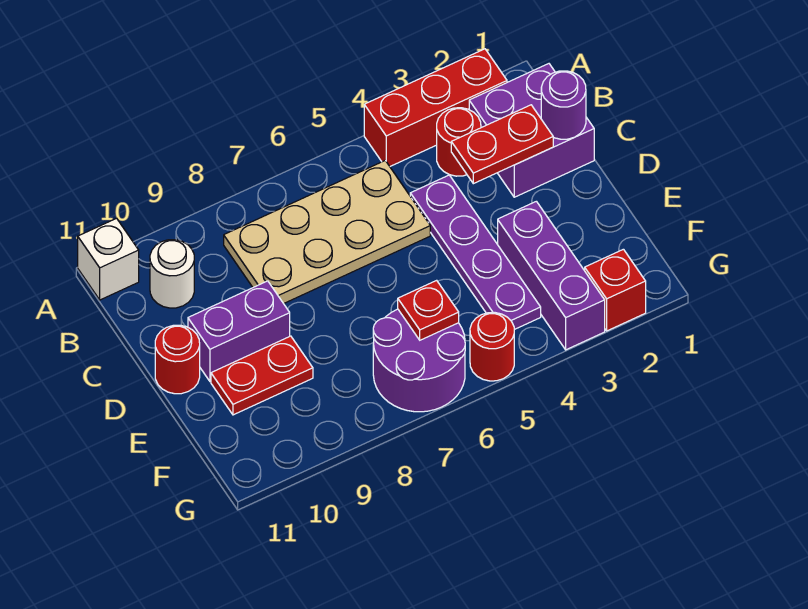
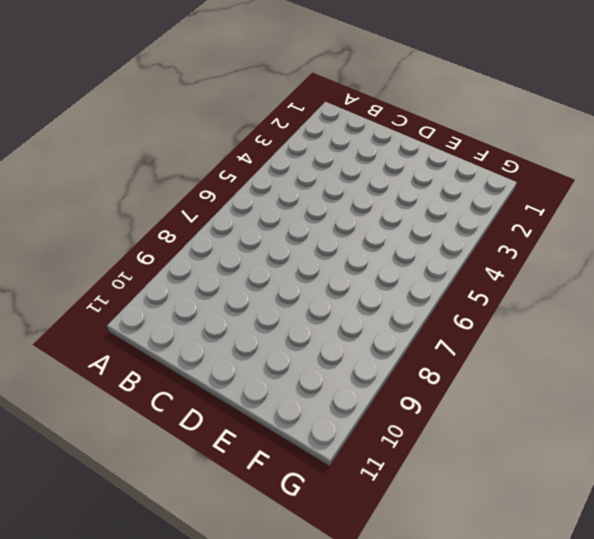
none -> red 1x3 brick [364,49,507,166]
none -> white 1x1 brick [78,218,139,300]
none -> purple 2x2 brick [469,64,594,197]

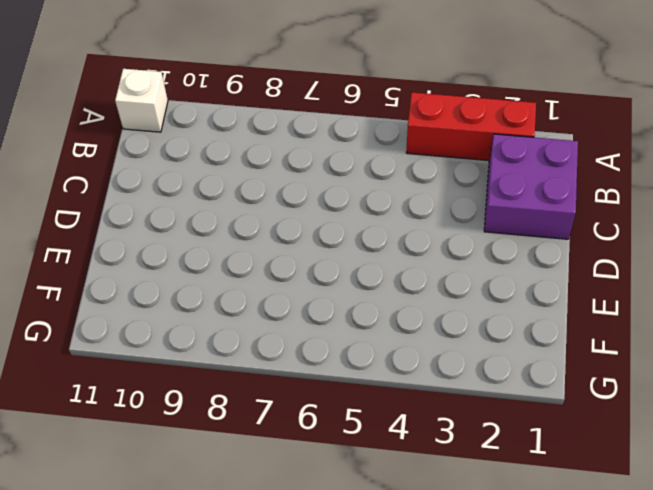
none -> red 1x1 round brick [437,108,481,176]
none -> tan 2x4 plate [224,161,430,304]
none -> white 1x1 round brick [150,240,194,308]

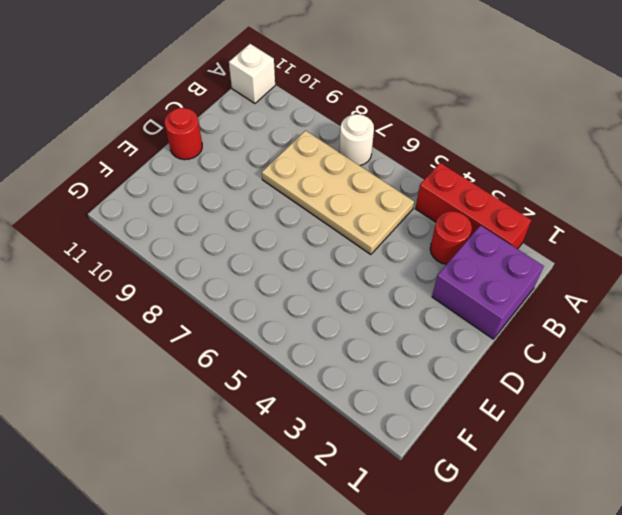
white 1x1 round brick [339,114,374,166] -> white 1x1 round brick moved to [150,240,194,308]
none -> purple 1x4 plate [410,175,541,330]
none -> purple 1x2 brick [188,281,290,381]
none -> purple 1x3 brick [498,201,605,350]

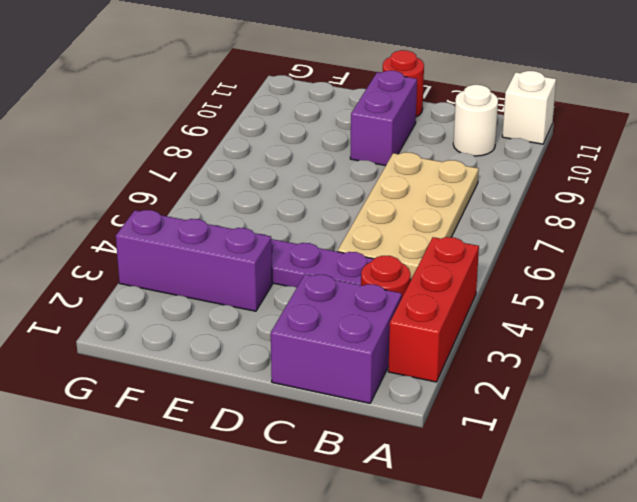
none -> red 1x2 plate [211,336,313,415]
none -> purple 2x2 round brick [373,309,465,412]
none -> red 1x1 brick [585,249,646,331]

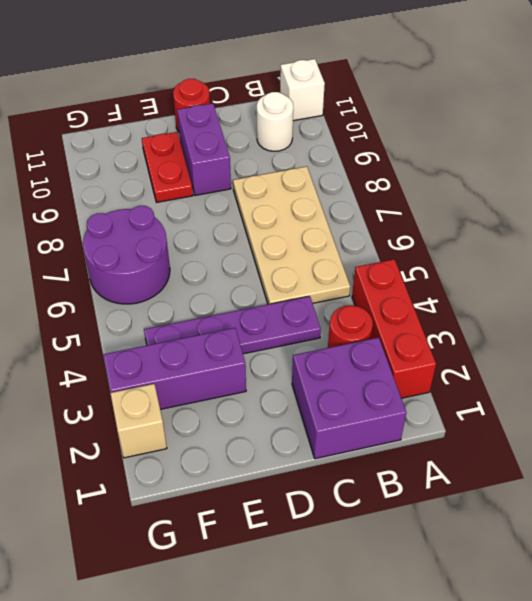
tan 1x1 brick [110,384,167,458] -> red 1x1 brick [585,249,646,331]
none -> red 1x1 round brick [470,313,514,381]
none -> purple 1x1 round brick [541,71,586,139]
none -> red 1x2 plate [451,105,553,184]

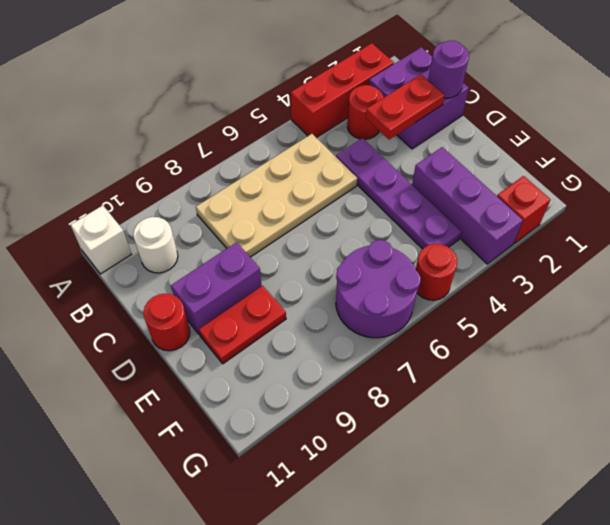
none -> red 1x1 plate [398,280,459,340]

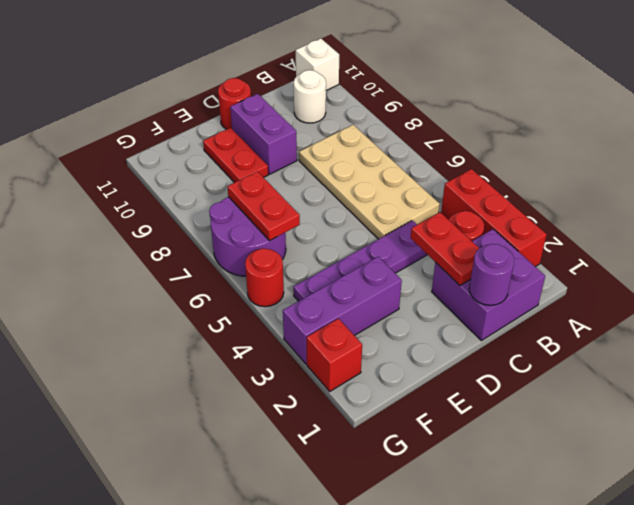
red 1x2 plate [227,171,300,241] -> red 1x1 plate [398,280,459,340]

